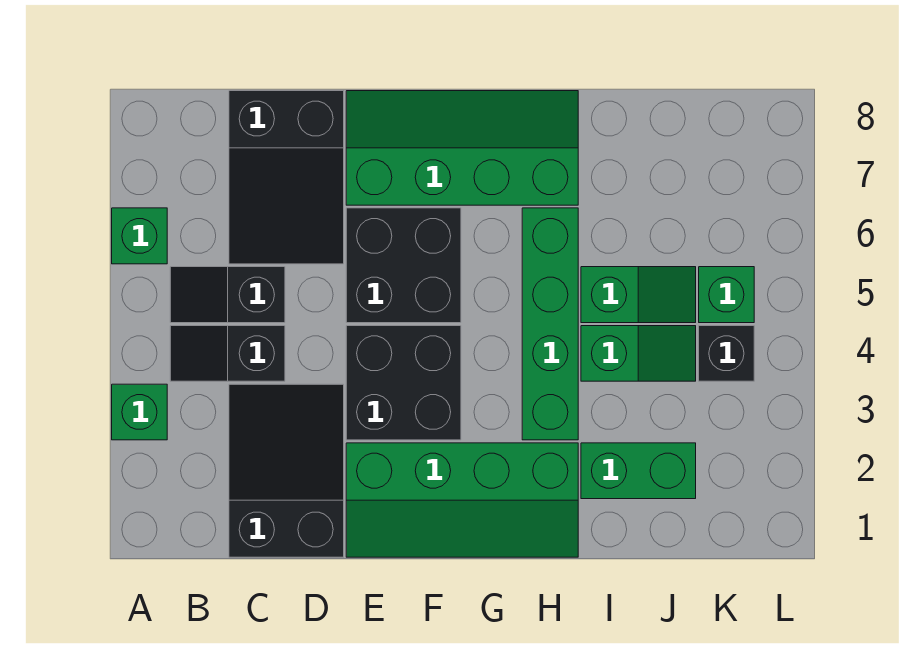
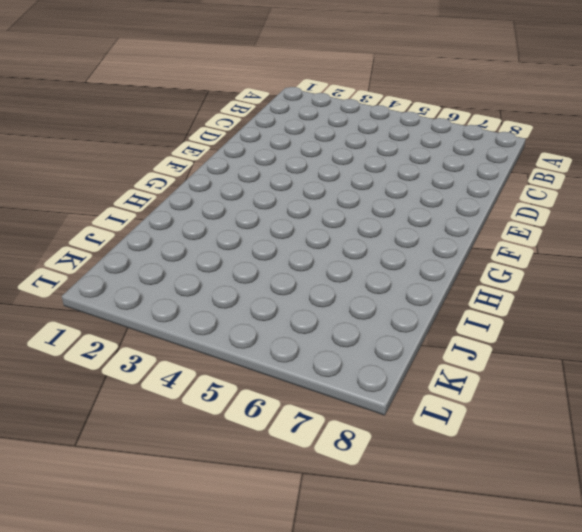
none -> green 1x1 brick [112,384,167,440]
none -> green 1x1 brick [112,208,167,264]
none -> black 1x2 slope [170,326,285,381]

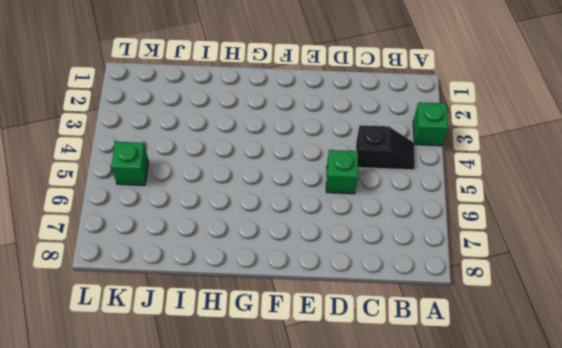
green 1x1 brick [326,150,358,194] -> green 1x1 brick moved to [112,208,167,264]
none -> black 1x2 slope [170,267,285,323]
none -> black 2x3 slope [229,384,344,557]
none -> black 2x3 slope [229,91,344,264]

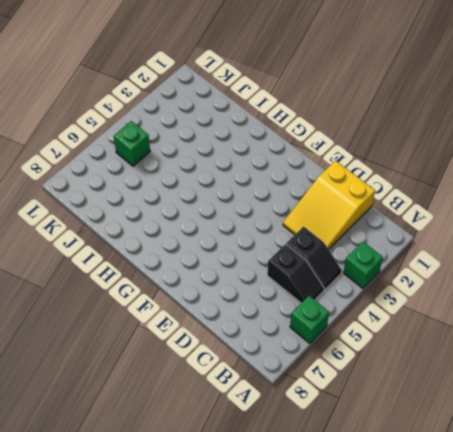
yellow 2x3 slope [283,161,375,249] -> black 2x3 slope [229,384,344,557]
none -> black 2x3 slope [229,91,344,264]
none -> green 2x4 slope [346,443,578,557]
none -> black 2x2 brick [346,326,461,440]

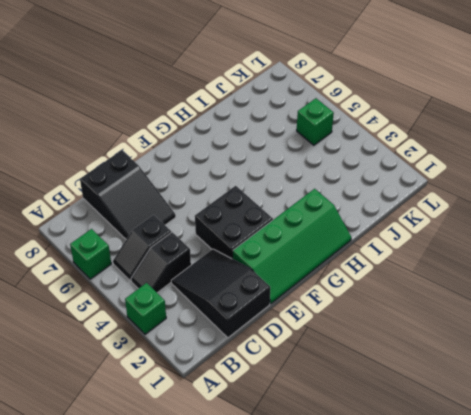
none -> black 2x2 brick [346,208,461,323]
none -> green 2x4 slope [346,91,578,205]
none -> green 1x4 brick [522,208,578,440]

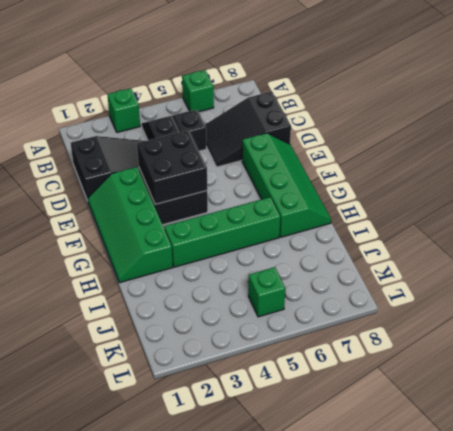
black 2x2 brick [137,130,207,204] -> black 2x2 brick moved to [346,208,461,323]
none -> green 1x2 brick [581,443,696,499]
none -> green 1x2 slope [581,326,696,381]
none -> green 1x2 slope [581,267,696,323]

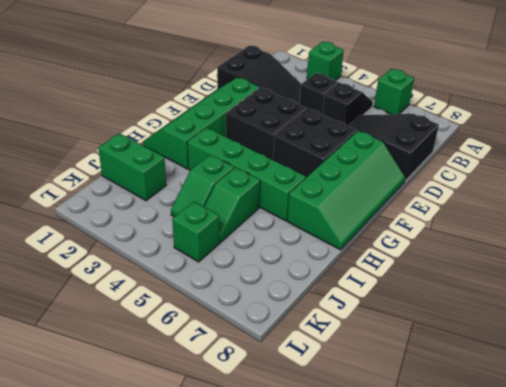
green 1x2 brick [98,133,166,201] -> green 1x2 brick turned to [581,443,696,499]
none -> black 1x1 brick [699,326,754,381]

